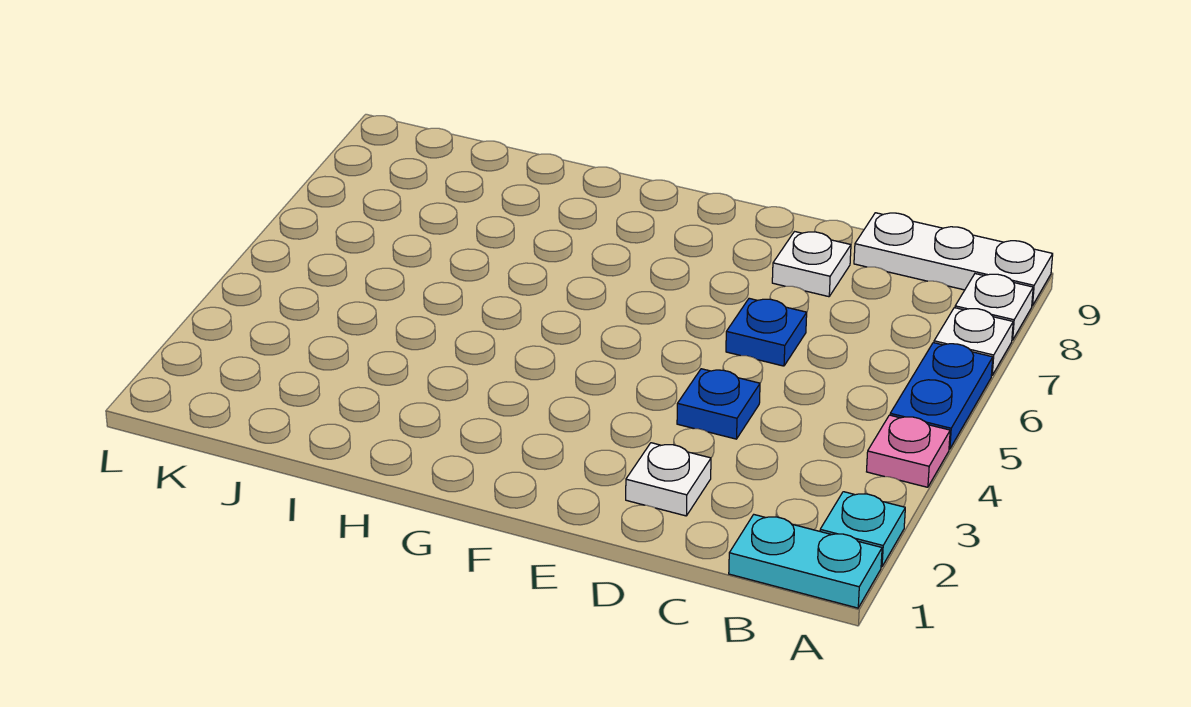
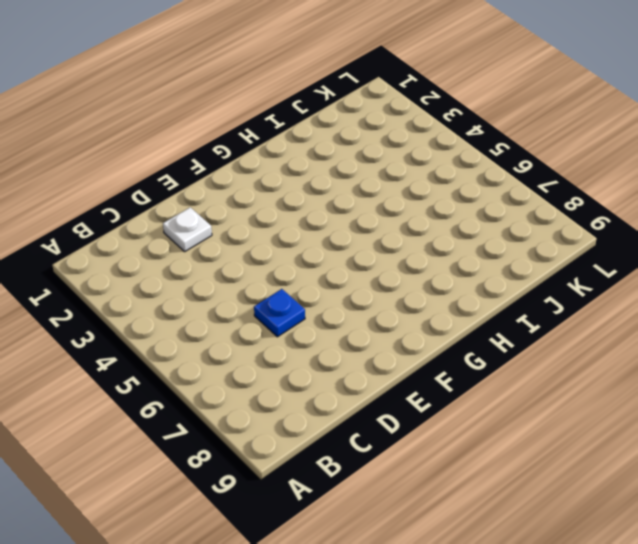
none -> cyan 1x2 plate [729,515,882,608]
none -> cyan 1x1 plate [820,492,905,567]

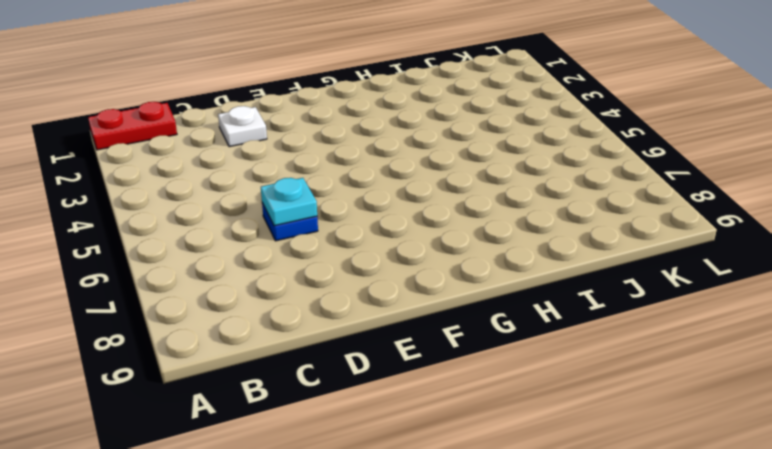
red 1x2 plate [88,102,177,150] -> cyan 1x2 plate [729,515,882,608]
cyan 1x1 plate [261,178,317,226] -> cyan 1x1 plate moved to [820,492,905,567]
none -> pink 1x1 plate [867,415,950,487]
none -> blue 1x2 plate [890,343,993,449]

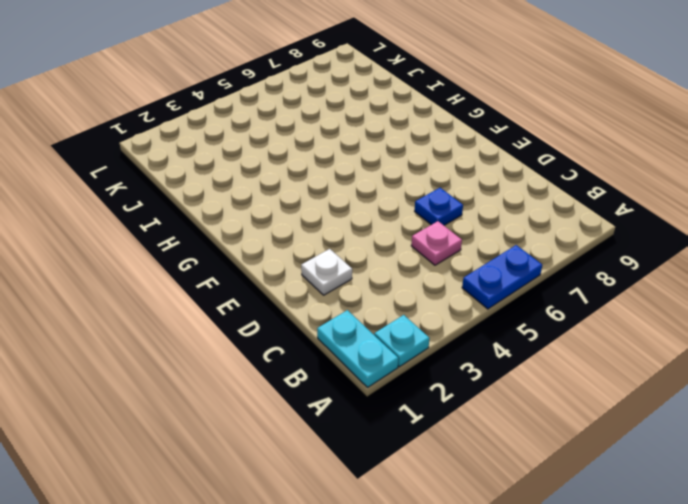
pink 1x1 plate [411,221,462,265] -> pink 1x1 plate moved to [867,415,950,487]
none -> white 1x1 plate [934,308,1013,376]
none -> white 1x1 plate [955,274,1033,340]

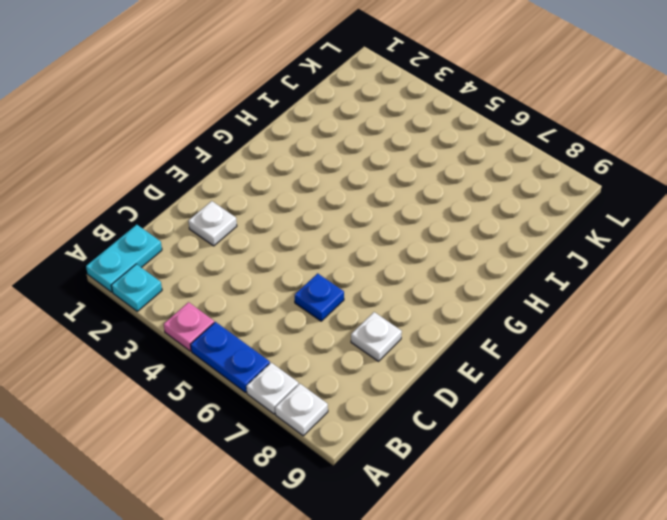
none -> white 1x3 plate [854,213,1053,306]
none -> blue 1x1 plate [677,369,760,439]

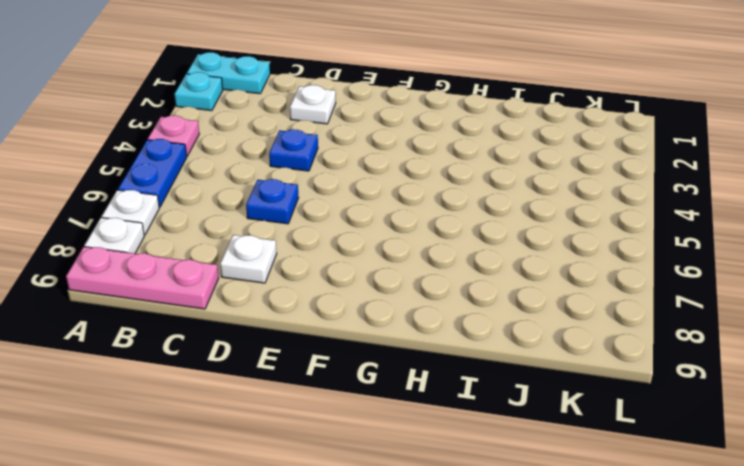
pink 1x3 plate [66,247,219,309] -> white 1x3 plate [854,213,1053,306]

